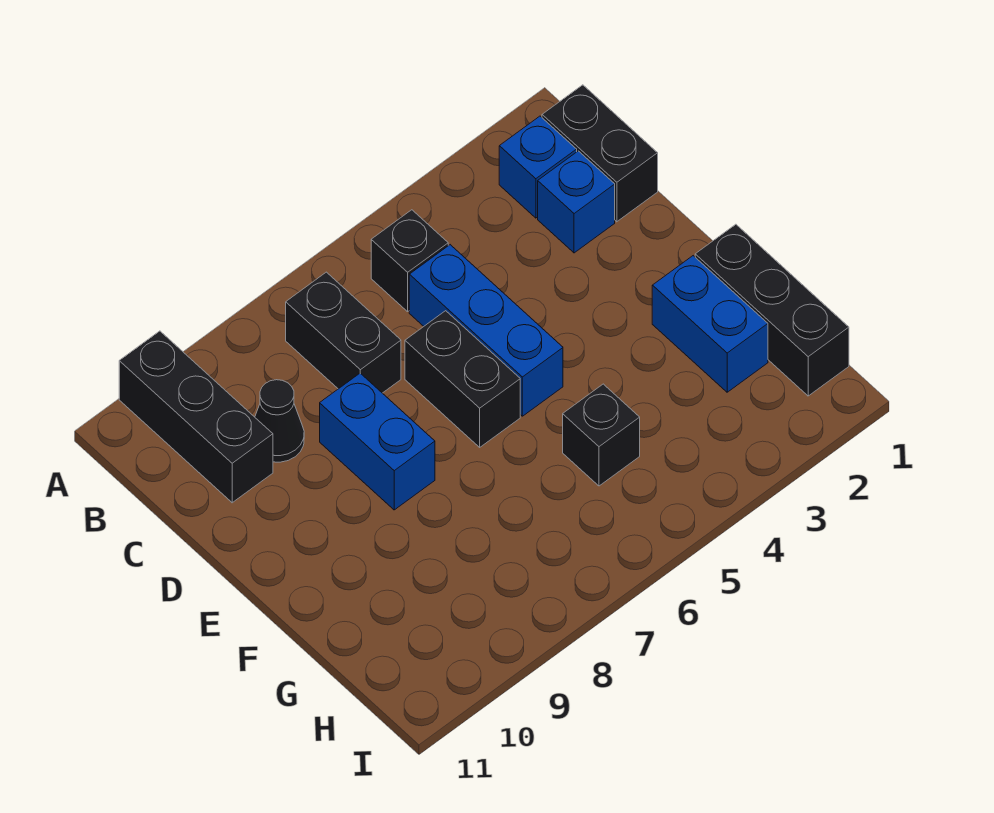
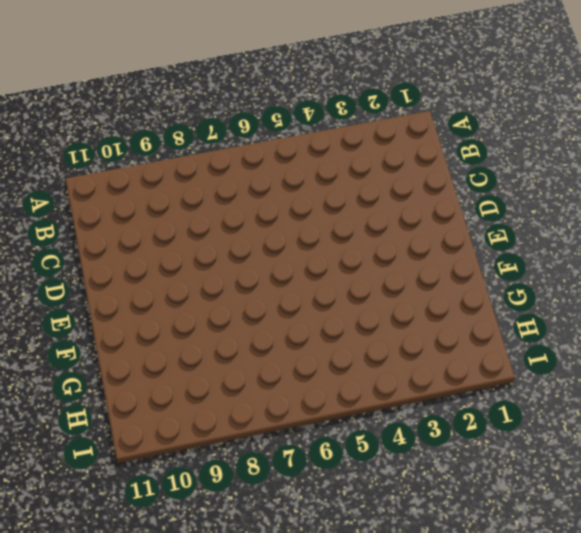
none -> black 1x3 brick [119,331,273,503]
none -> black 1x2 brick [542,85,658,222]
none -> blue 1x1 brick [499,116,577,218]

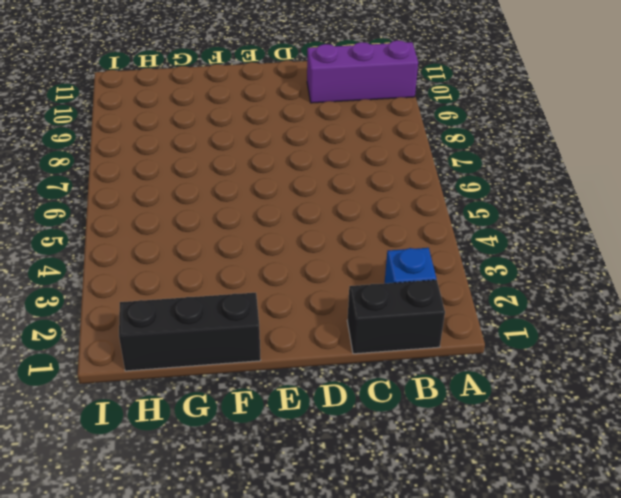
purple 1x3 brick [307,40,418,103] -> black 1x3 brick [119,331,273,503]
none -> black 1x1 brick [371,210,448,312]
none -> black 1x2 brick [286,272,401,393]
none -> blue 1x1 brick [538,151,615,253]

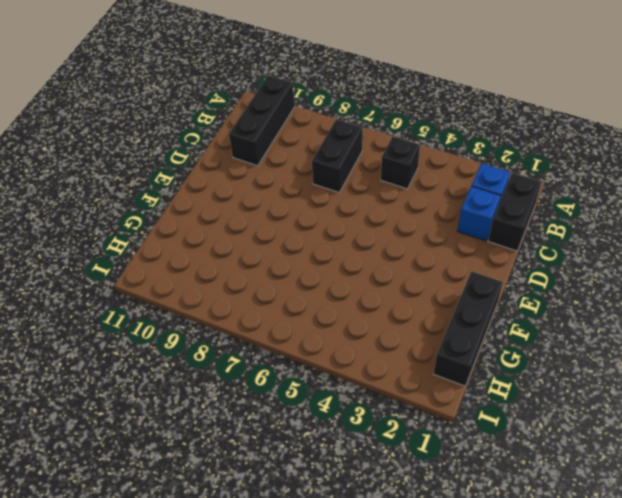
none -> blue 1x3 brick [409,245,563,416]
none -> black 1x1 cone [255,380,304,462]
none -> black 1x2 brick [405,311,520,447]

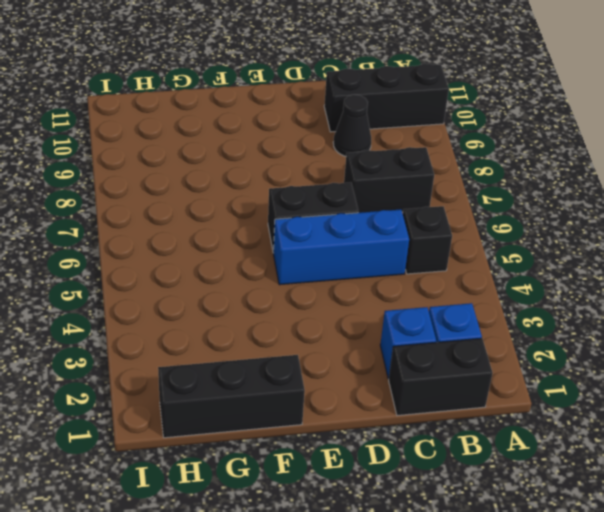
none -> blue 1x2 brick [320,373,435,510]
none -> blue 1x2 brick [652,256,768,392]
none -> black 1x1 brick [563,384,640,486]

